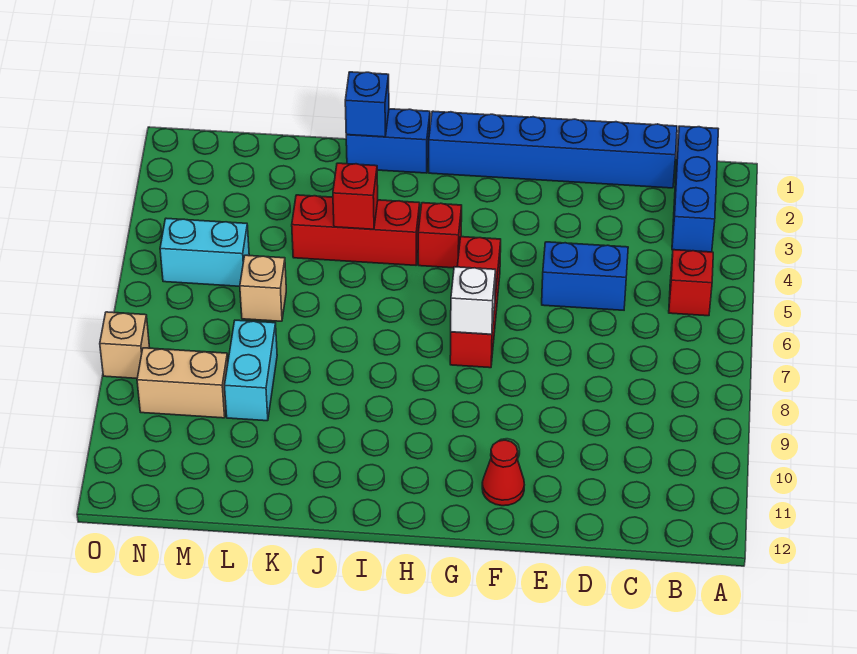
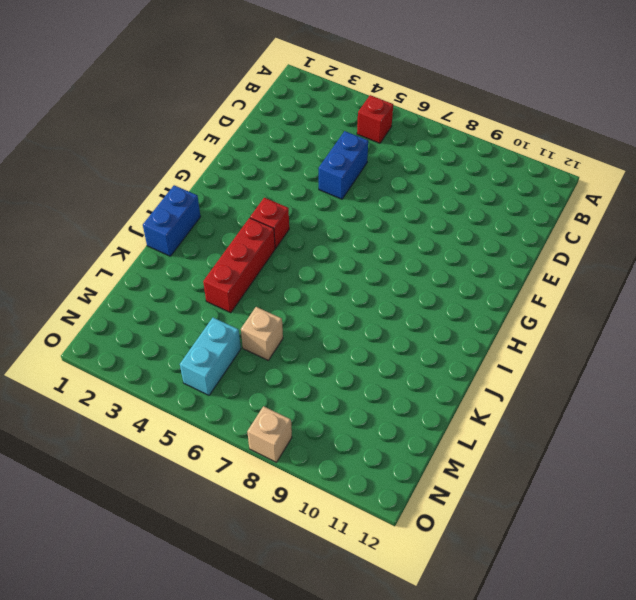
none -> blue 1x3 brick [672,126,718,252]
none -> blue 1x6 brick [429,111,677,188]
none -> red 1x1 cone [482,440,524,506]

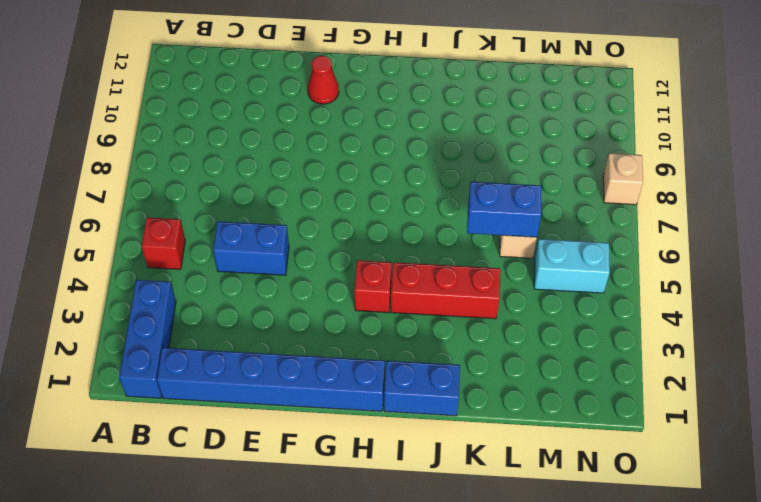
blue 1x2 brick [467,182,542,237] -> none
none -> red 1x3 brick [450,237,501,368]
none -> cyan 1x2 brick [224,320,277,421]
none -> tan 1x2 brick [137,348,228,418]

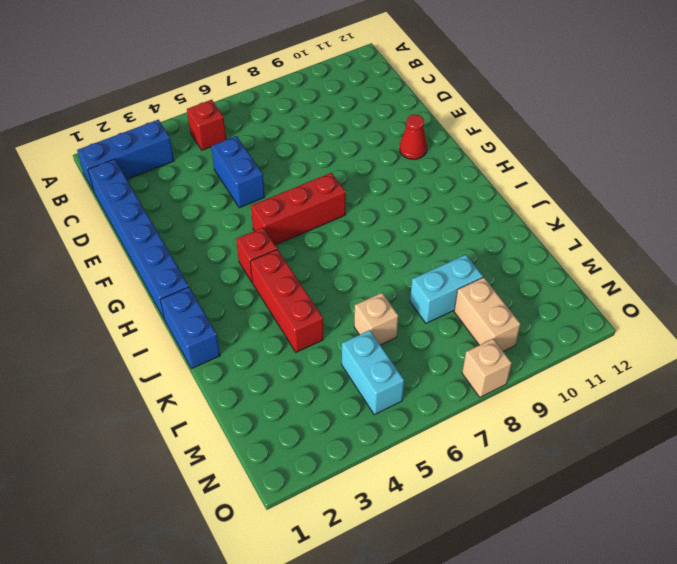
none -> white 1x1 brick [451,267,496,334]
none -> blue 1x1 brick [345,72,389,137]
none -> red 1x1 brick [333,163,378,229]

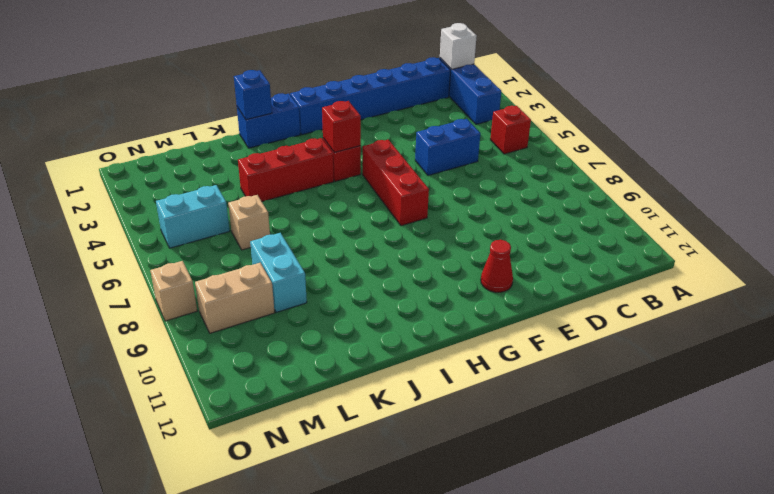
white 1x1 brick [440,23,477,69] -> white 1x1 brick moved to [451,267,496,334]
red 1x1 brick [322,101,361,152] -> red 1x1 brick moved to [333,163,378,229]

